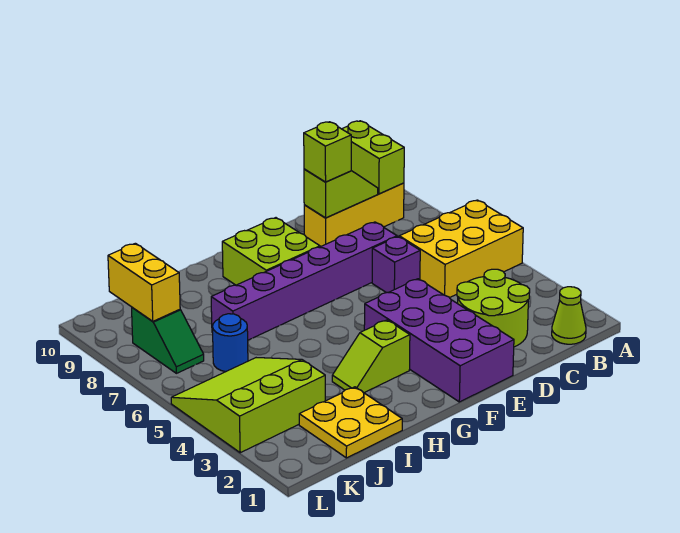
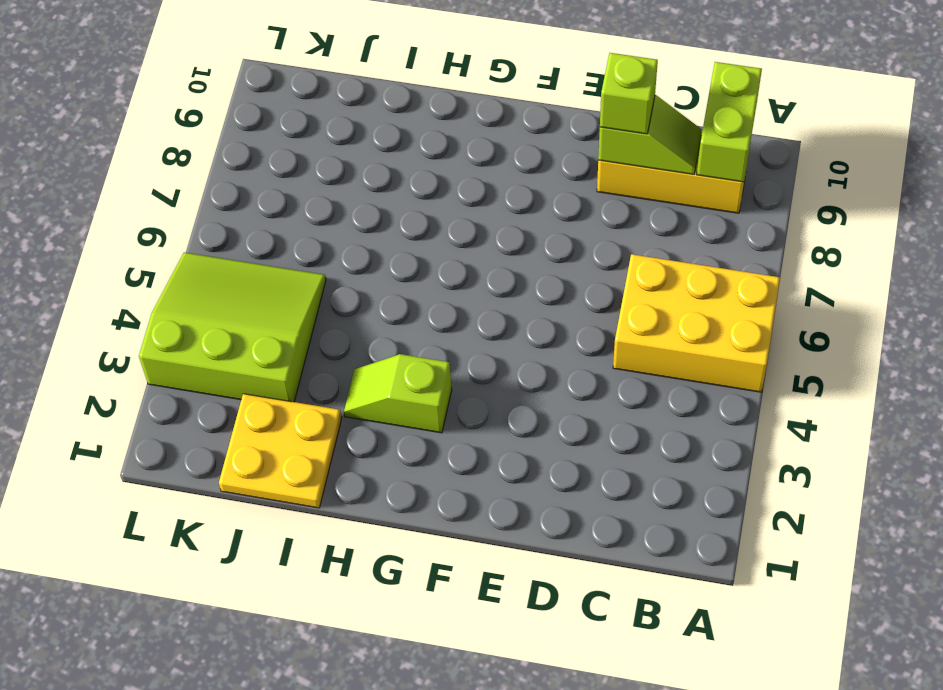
none -> lime 1x1 cone [552,287,586,344]
none -> lime 2x2 round brick [457,269,530,347]
none -> purple 1x1 brick [372,237,420,293]

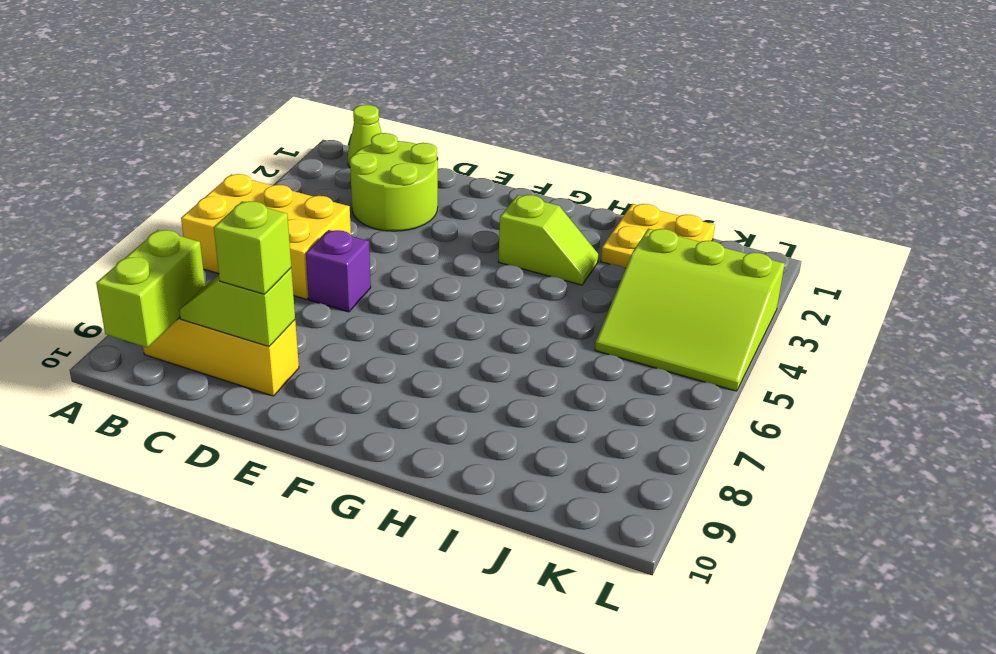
none -> purple 1x6 brick [211,222,397,340]
none -> purple 2x4 brick [364,279,514,402]
none -> lime 2x2 brick [222,218,320,285]

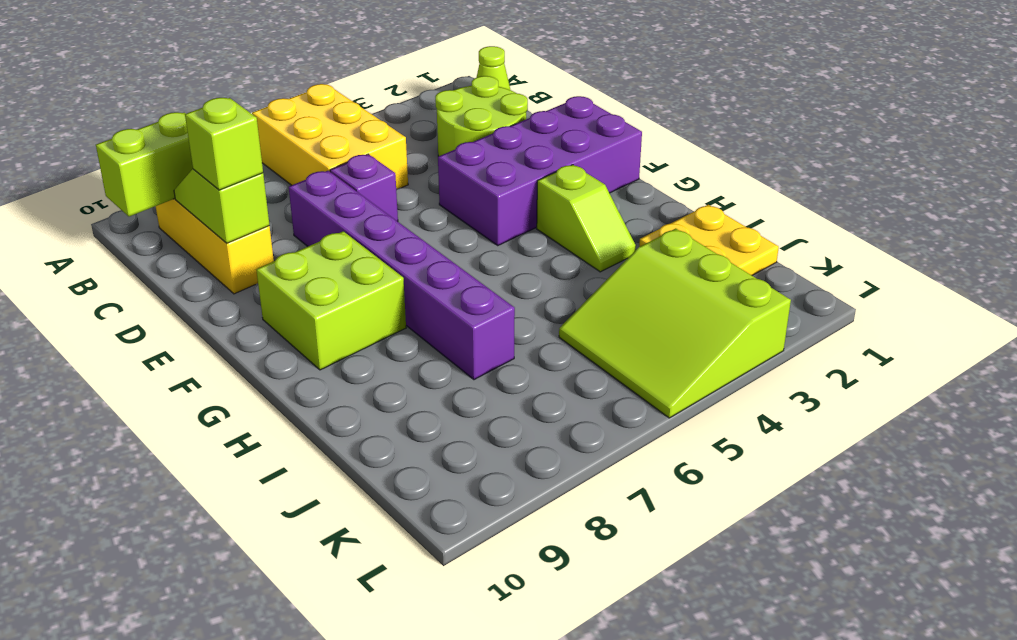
none -> blue 1x1 round brick [213,314,248,372]
none -> green 1x2 slope [132,307,204,373]
none -> yellow 1x2 brick [108,243,180,321]

